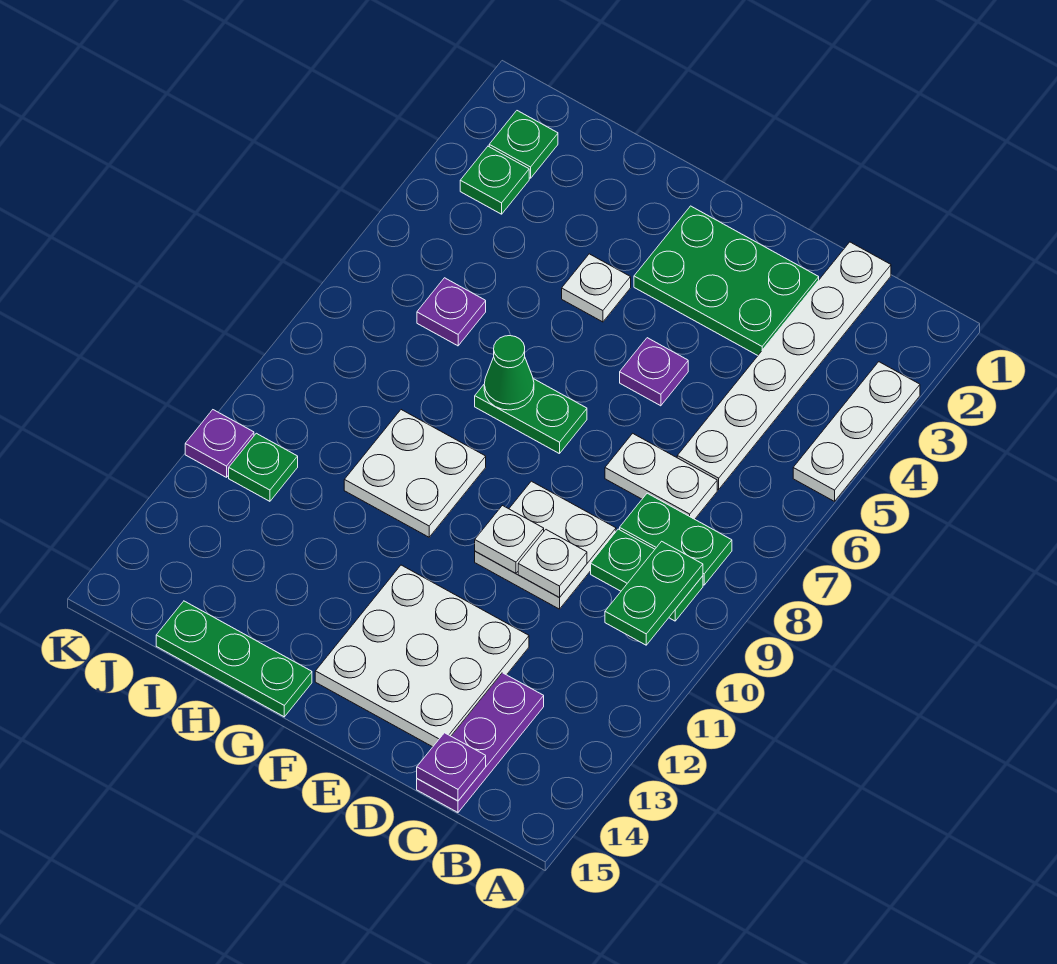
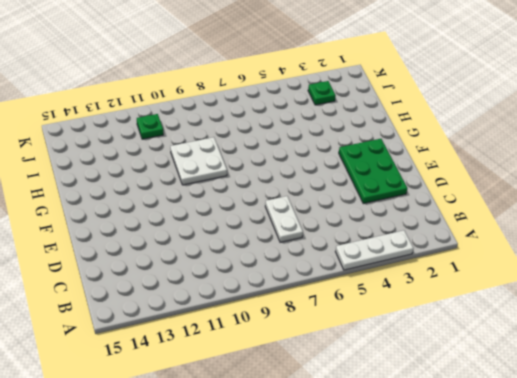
none -> green 1x2 plate [620,493,732,585]
none -> green 1x2 plate [591,529,703,621]
none -> white 1x6 plate [677,242,891,489]

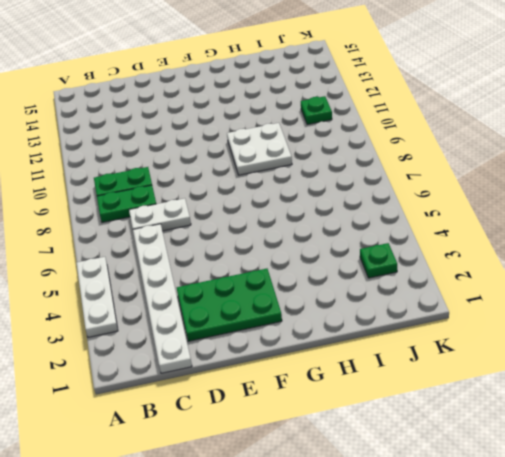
none -> purple 1x3 plate [417,673,544,812]
none -> white 2x2 plate [475,481,616,609]
none -> white 3x3 plate [315,565,529,747]

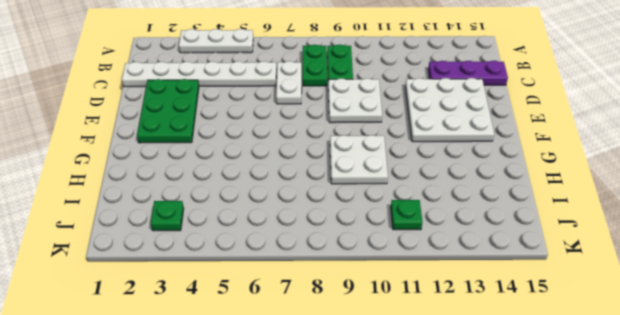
none -> purple 1x1 plate [620,338,688,406]
none -> green 1x2 plate [475,379,587,454]
none -> white 1x1 plate [562,254,631,322]

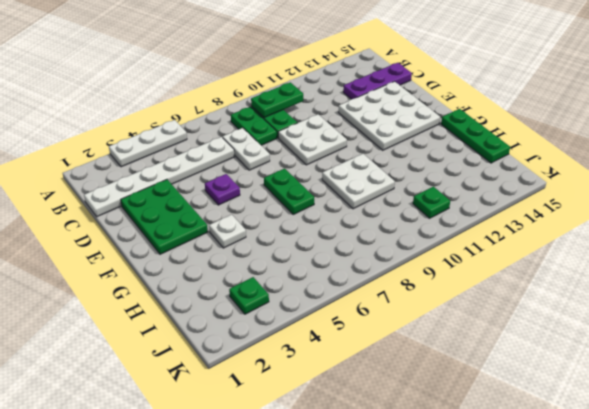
none -> purple 1x1 plate [417,278,486,346]
none -> green 1x1 plate [489,111,558,178]
none -> purple 1x1 plate [185,410,254,477]

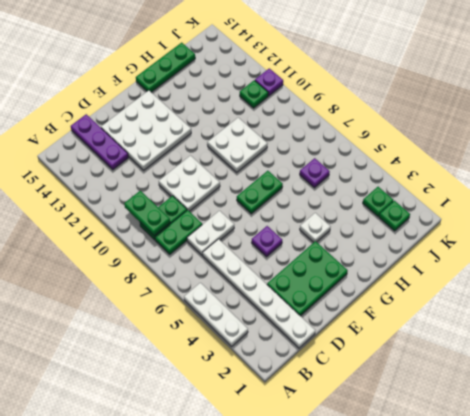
none -> purple 1x1 plate [417,733,486,801]
none -> white 1x1 plate [518,530,587,598]
none -> white 1x1 plate [475,505,544,573]

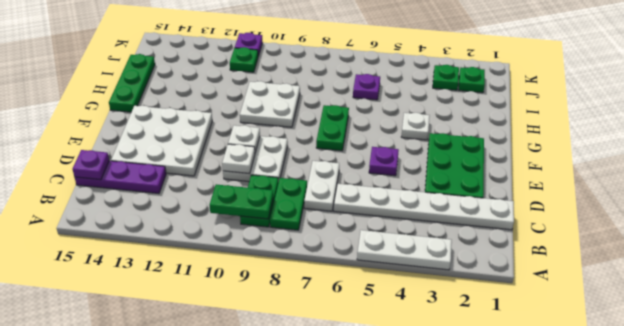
none -> green 1x1 cone [484,336,534,410]

